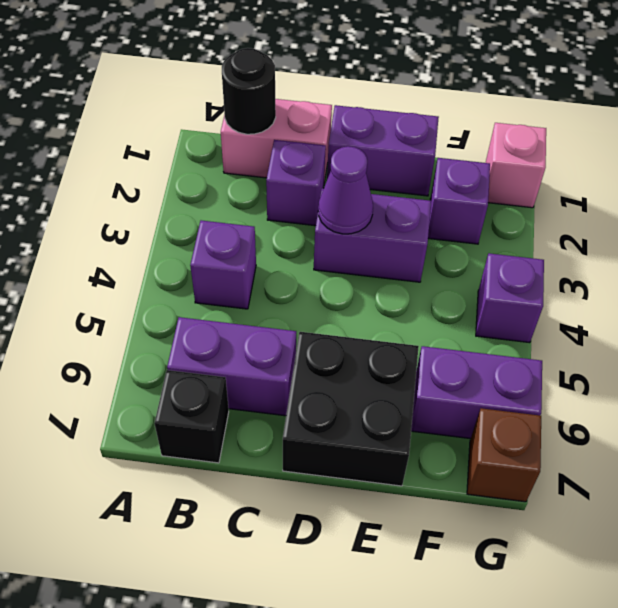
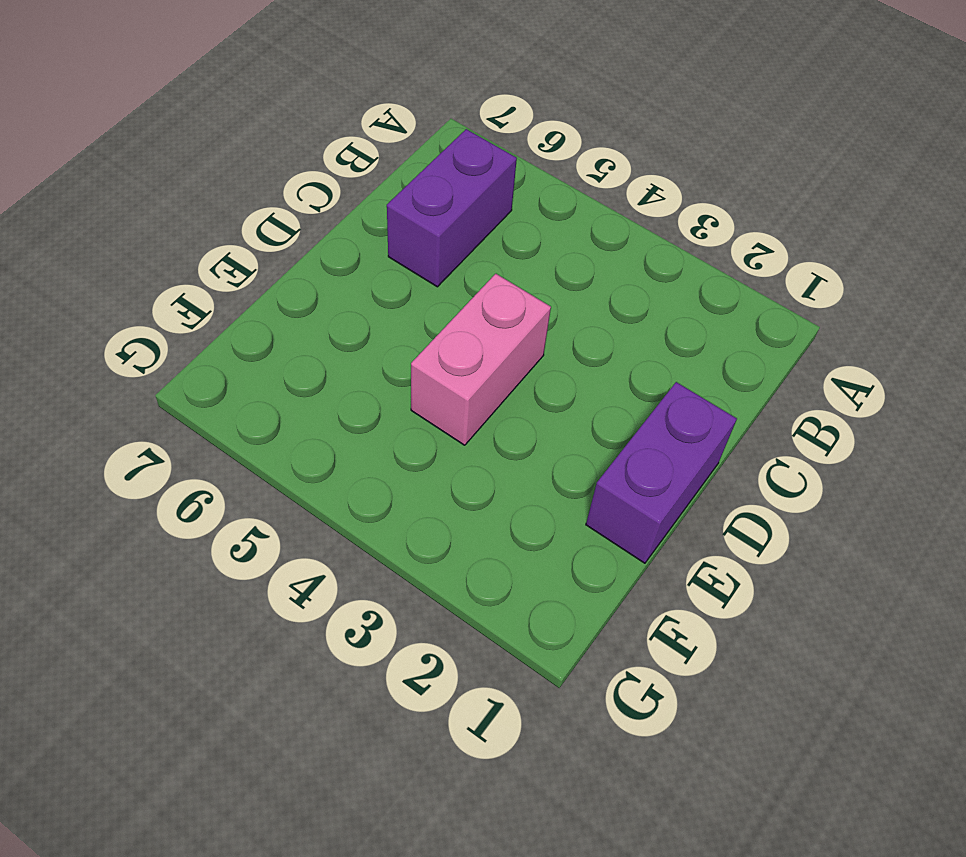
pink 1x2 brick [411,274,551,445] -> pink 1x2 brick moved to [221,99,332,182]
none -> purple 1x1 brick [190,220,256,309]
none -> black 1x1 brick [154,370,229,463]
none -> purple 1x1 brick [266,140,326,226]

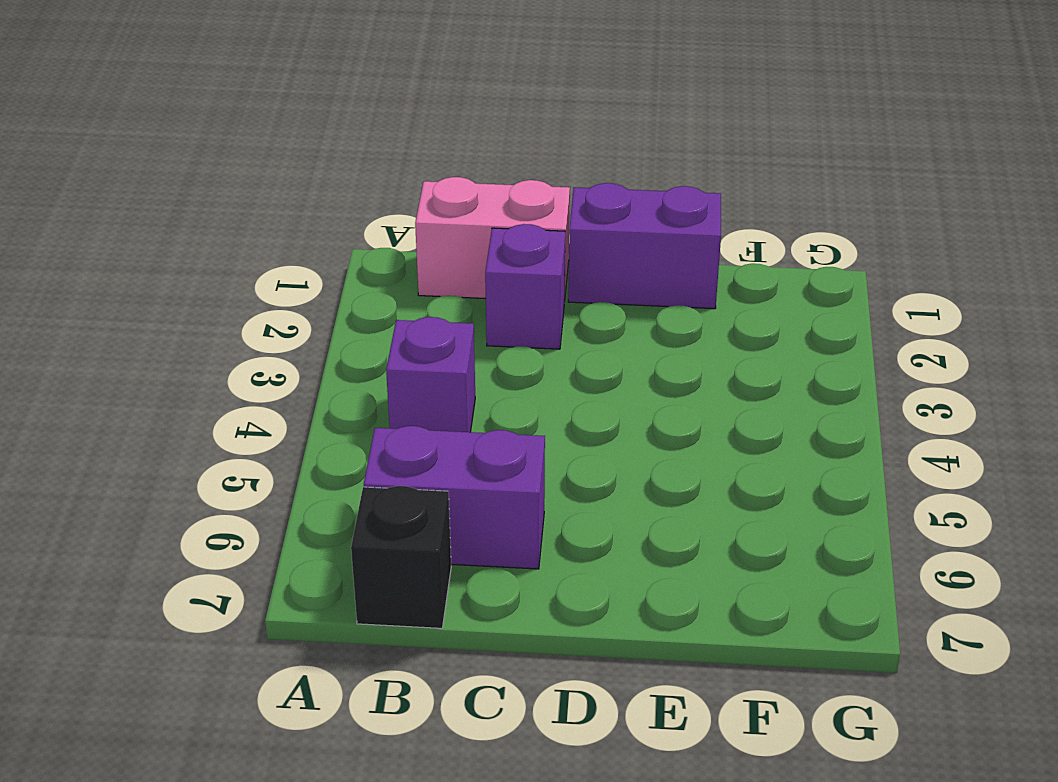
none -> purple 1x2 brick [314,188,431,282]
none -> black 2x2 brick [283,332,419,486]
none -> purple 1x1 brick [428,158,490,244]

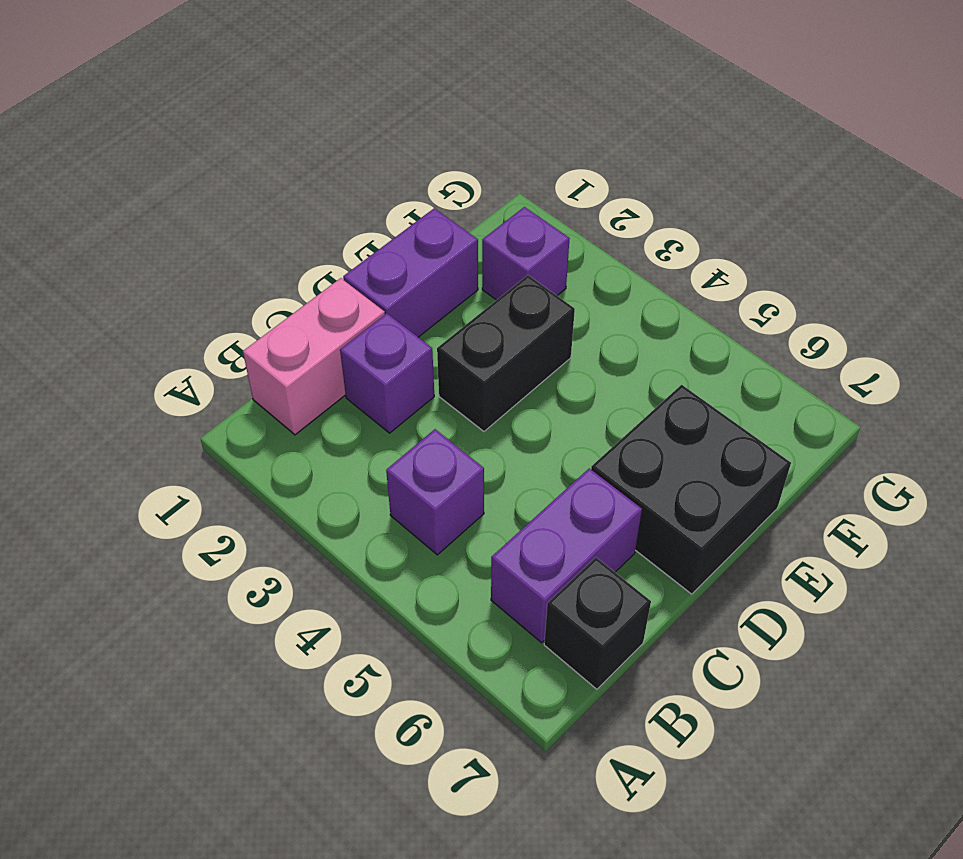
black 1x2 brick [437,275,575,431] -> purple 1x2 brick [314,188,431,282]
none -> purple 1x2 brick [411,346,542,439]
none -> pink 1x1 brick [486,123,546,208]
none -> purple 1x1 brick [476,253,544,343]

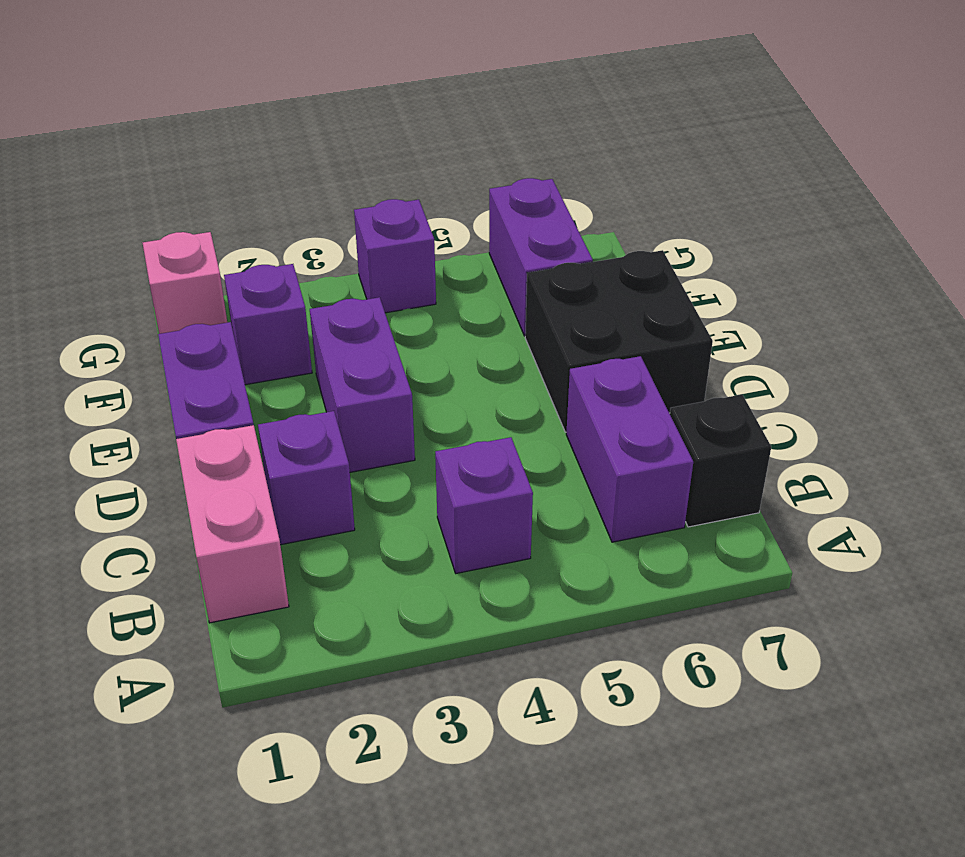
none -> brown 1x1 brick [467,408,541,502]
none -> black 1x1 round brick [222,48,276,134]
none -> purple 1x1 cone [318,146,373,234]

